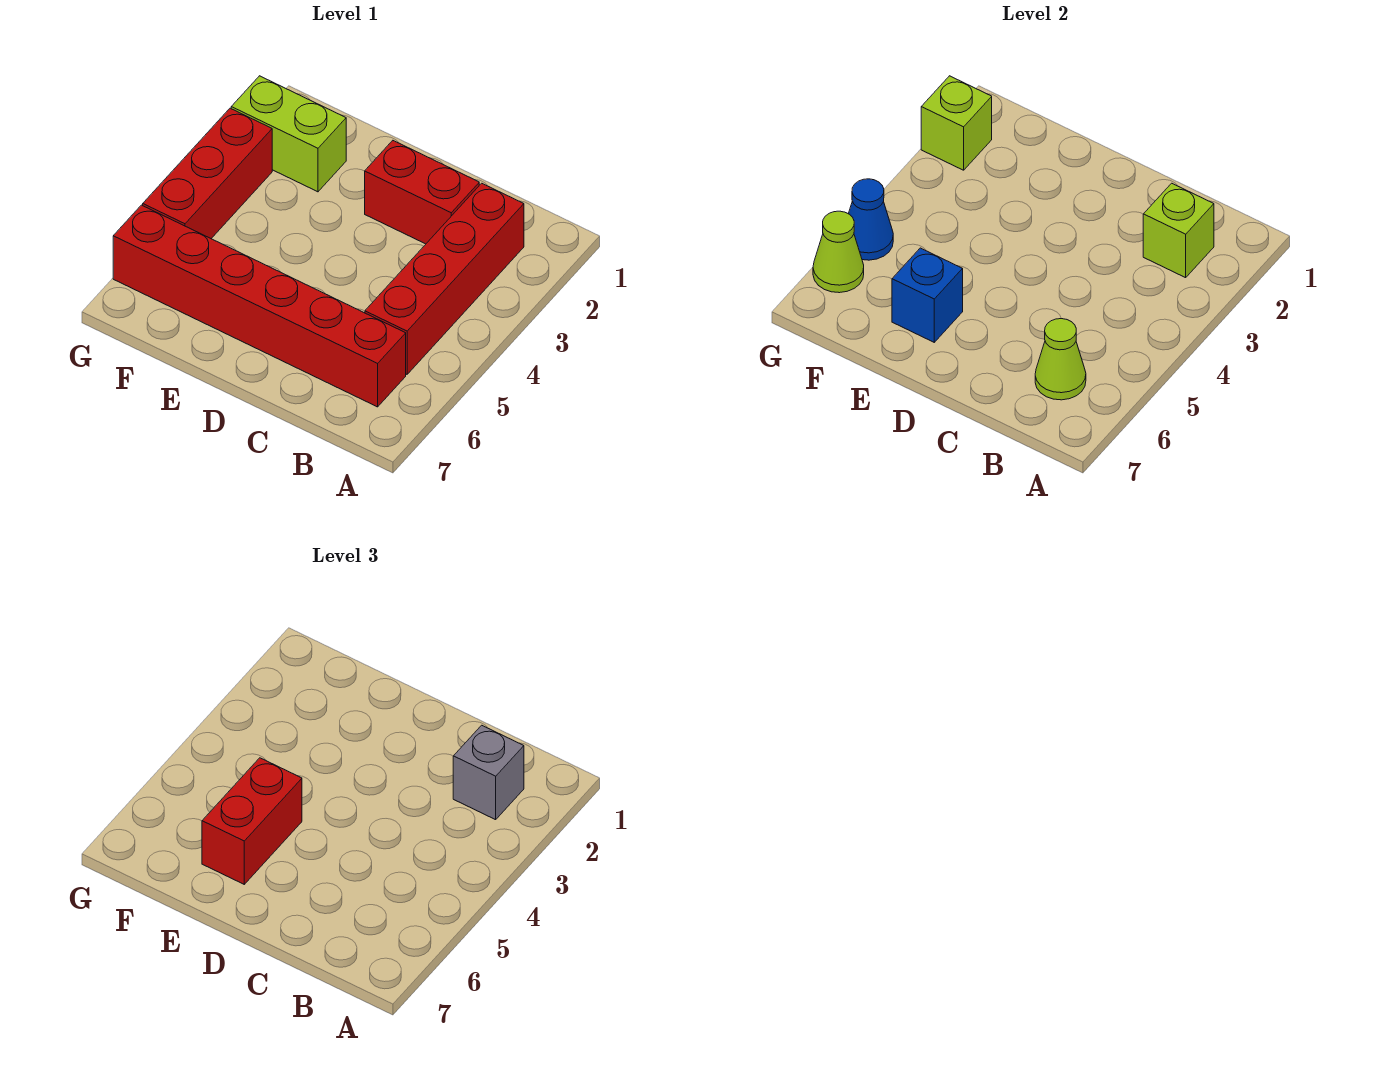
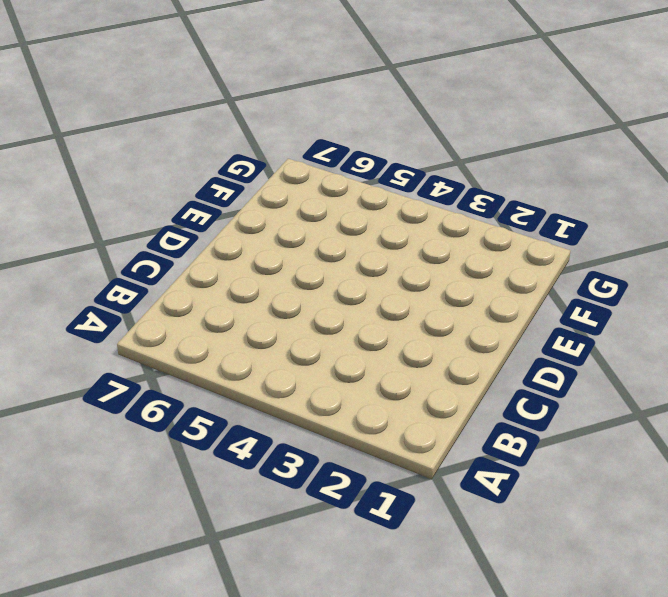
none -> red 1x4 brick [365,183,524,374]
none -> red 1x6 brick [113,205,406,407]
none -> red 1x2 brick [365,141,479,244]

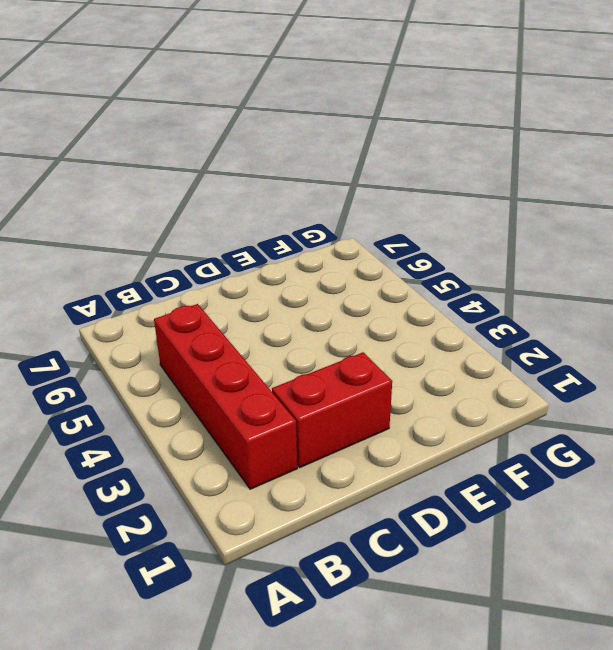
none -> red 1x6 brick [113,205,406,407]
none -> lime 1x2 brick [231,76,346,192]
none -> red 1x3 brick [143,108,272,239]

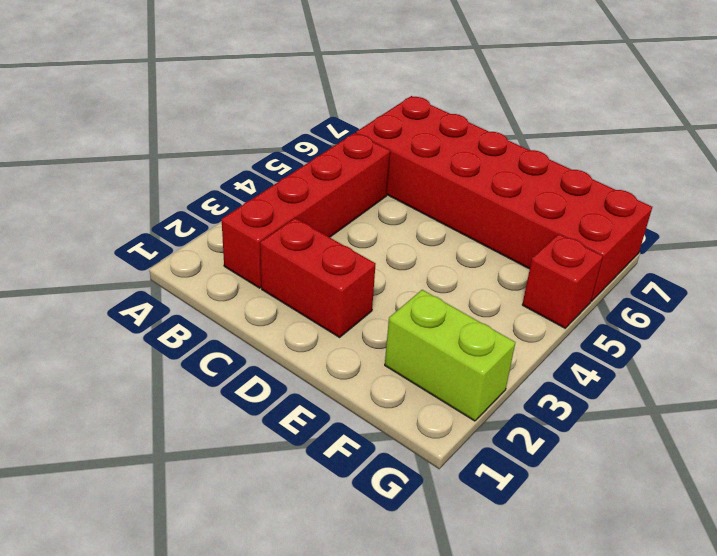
red 2x6 brick [356,96,652,301] -> red 1x6 brick [113,205,406,407]
red 1x1 brick [522,234,603,328] -> red 1x3 brick [143,108,272,239]
none -> lime 1x1 brick [1143,183,1214,278]
none -> lime 1x1 cone [1035,319,1086,400]
none -> blue 1x1 brick [892,248,963,342]

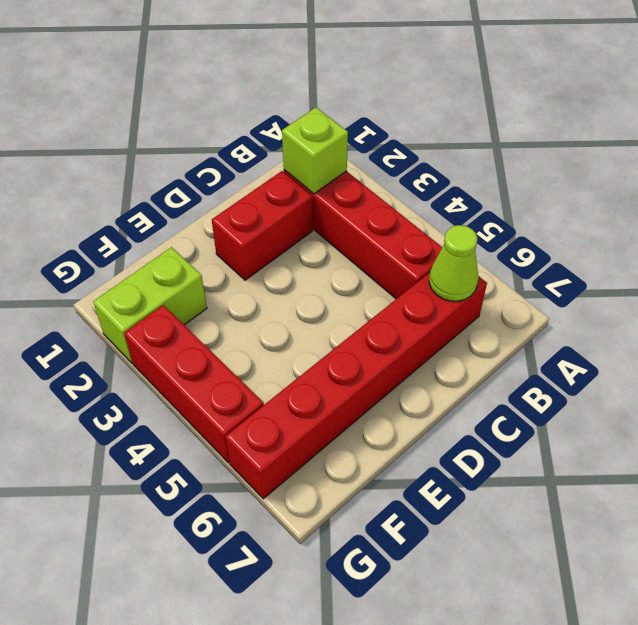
none -> blue 1x1 brick [892,248,963,342]
none -> lime 1x1 brick [921,76,992,170]
none -> blue 1x1 cone [849,179,893,260]

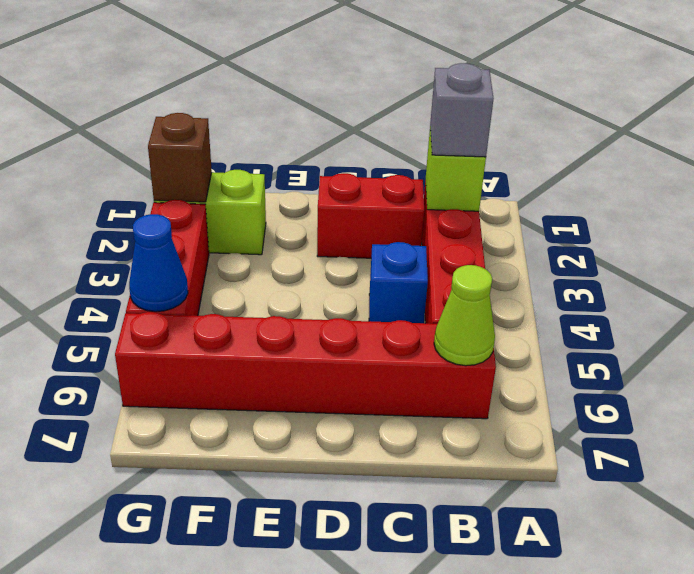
blue 1x1 brick [369,242,428,323] -> blue 1x1 brick moved to [892,248,963,342]
brown 1x1 brick [148,113,212,202] -> lime 1x1 brick [921,76,992,170]
none -> lime 1x1 cone [813,211,864,293]
none -> red 1x2 brick [202,758,302,884]

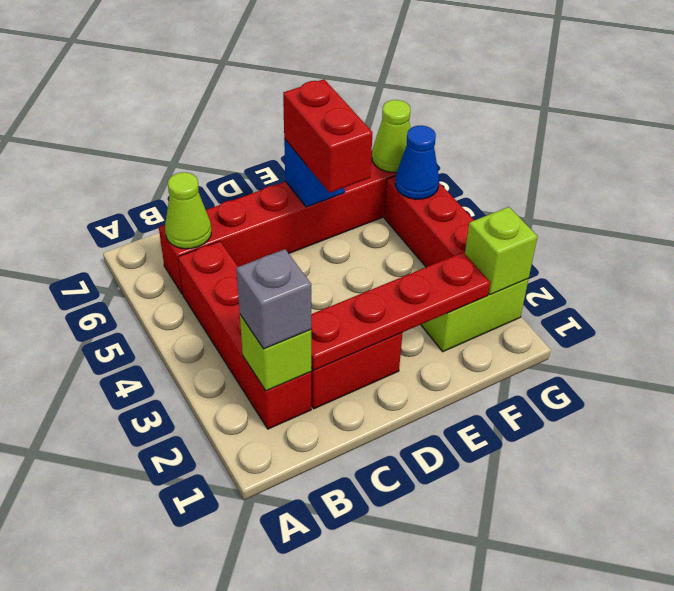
red 1x4 plate [311,252,490,370] -> none

